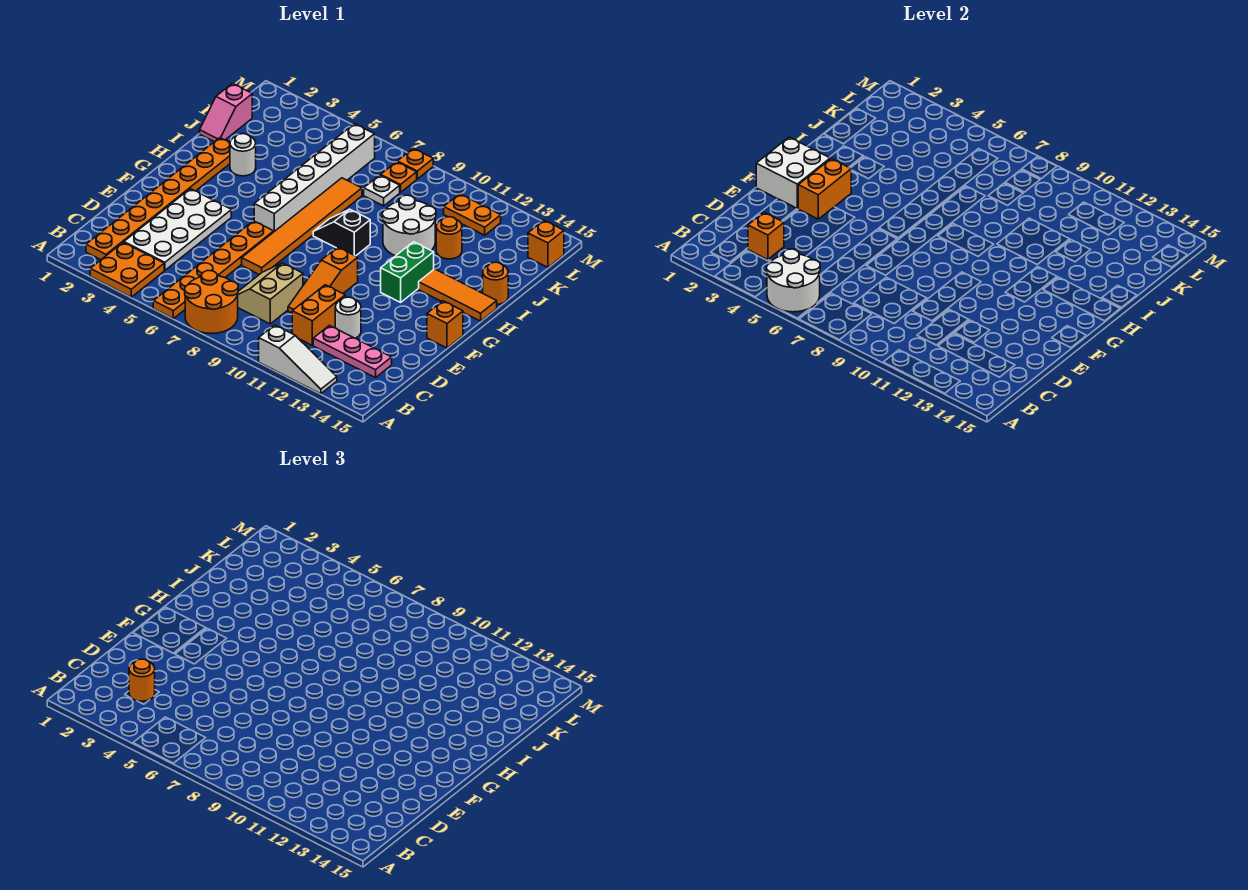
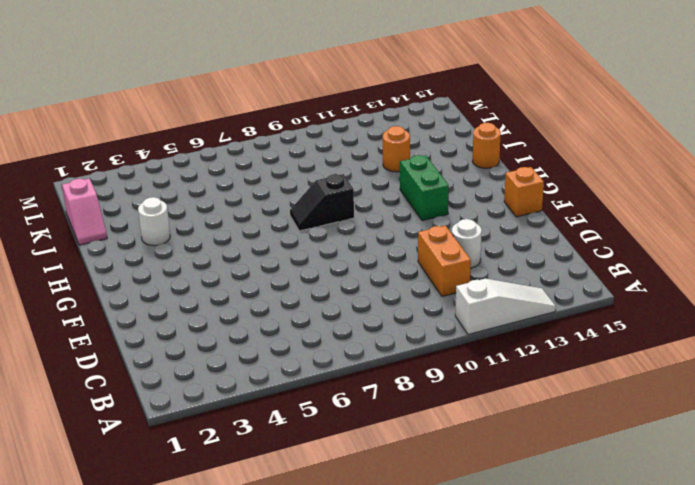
none -> orange 2x2 plate [90,242,164,297]
none -> orange 1x6 plate [153,221,274,319]
none -> orange 2x2 round brick [185,271,238,334]
none -> orange 1x8 plate [86,138,230,260]

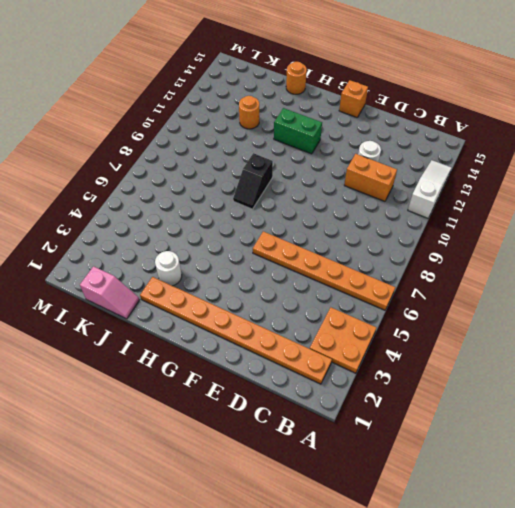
none -> orange 2x2 round brick [185,271,238,334]
none -> white 2x4 plate [124,189,231,270]
none -> tan 2x2 slope [238,263,303,324]
none -> pink 1x3 plate [313,326,392,378]

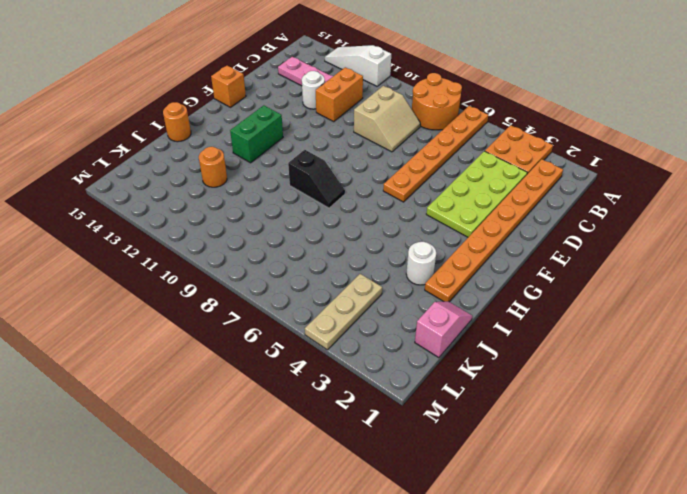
lime 2x4 plate [426,151,527,237] -> white 2x4 plate [124,189,231,270]
tan 1x3 plate [305,274,382,350] -> none
none -> orange 1x3 slope [288,247,358,313]
none -> orange 1x6 tile [242,178,362,275]
none -> white 1x6 brick [254,124,375,231]
none -> orange 1x3 tile [419,269,497,321]

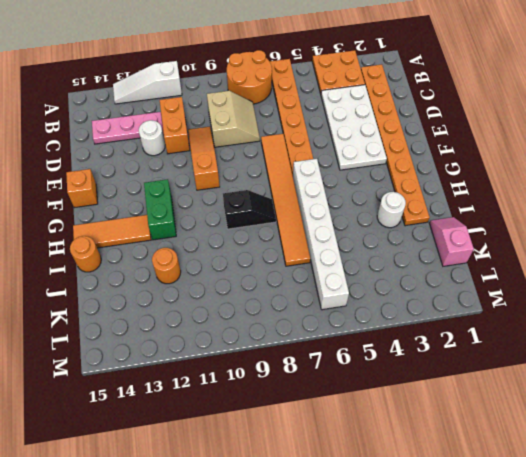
none -> white 2x2 round brick [382,195,436,256]
none -> white 1x1 plate [364,175,400,206]
none -> orange 1x1 plate [381,162,417,192]
none -> orange 1x2 plate [444,194,501,235]

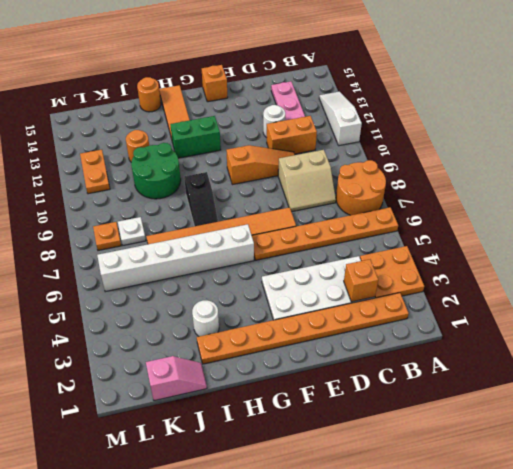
green 2x2 round brick [131,143,181,199] -> white 2x2 round brick [382,195,436,256]
none -> orange 1x1 brick [528,220,564,267]
none -> orange 1x1 plate [397,148,433,179]
none -> white 2x2 round brick [766,249,820,312]
none -> white 2x2 brick [756,137,830,208]

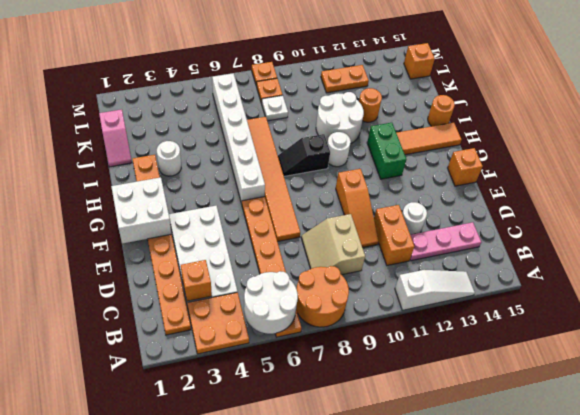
white 1x1 round brick [327,132,351,167] -> none
none -> orange 1x2 brick [798,159,851,219]
none -> orange 1x1 round brick [129,659,155,701]

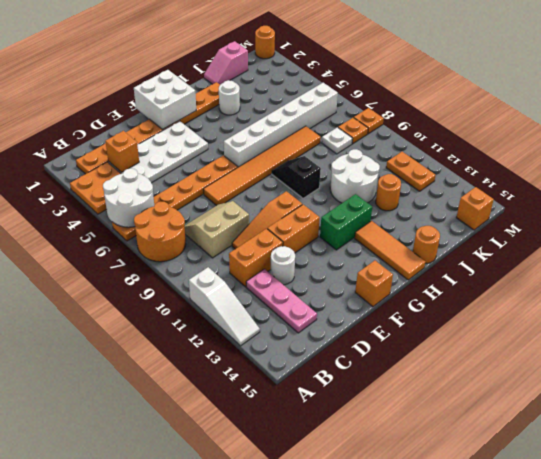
orange 1x2 brick [267,204,320,253] -> orange 1x2 brick moved to [798,159,851,219]
orange 1x1 round brick [255,26,275,59] -> orange 1x1 round brick moved to [129,659,155,701]

